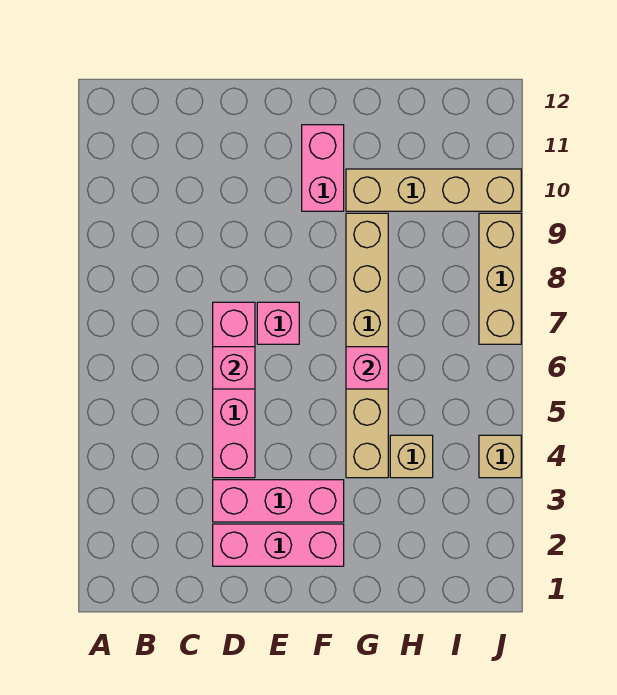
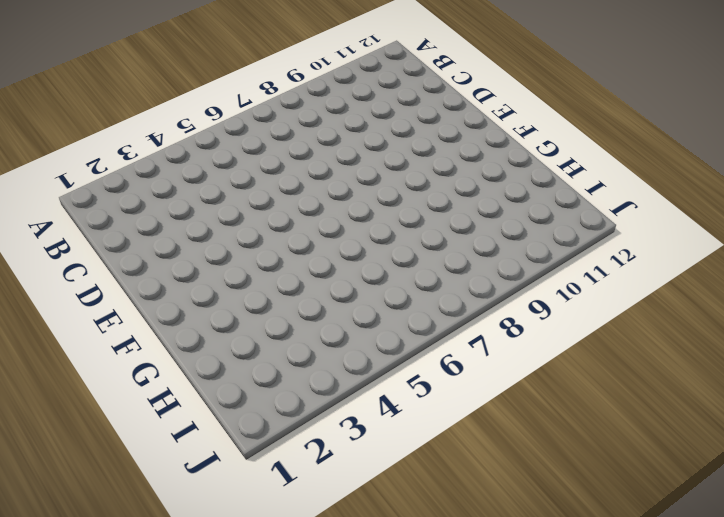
none -> pink 1x3 brick [213,524,344,566]
none -> pink 1x3 brick [213,480,344,522]
none -> pink 1x4 brick [213,302,255,478]

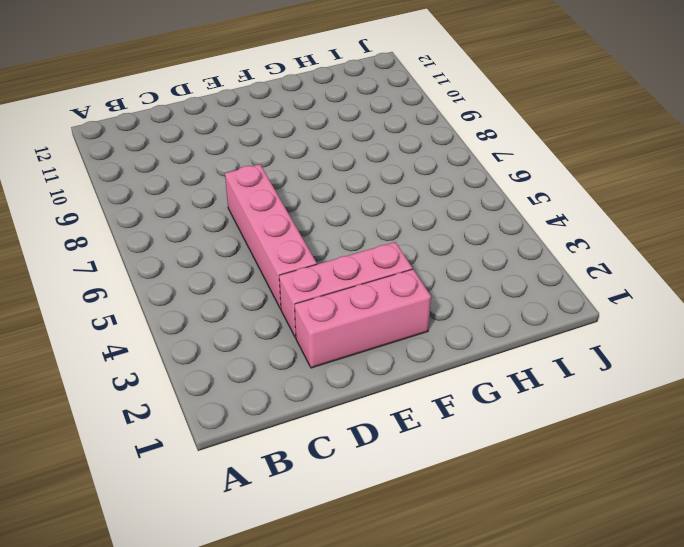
none -> pink 1x1 brick [257,302,299,344]
none -> pink 1x2 brick [302,125,344,211]
none -> tan 1x6 brick [346,213,388,478]

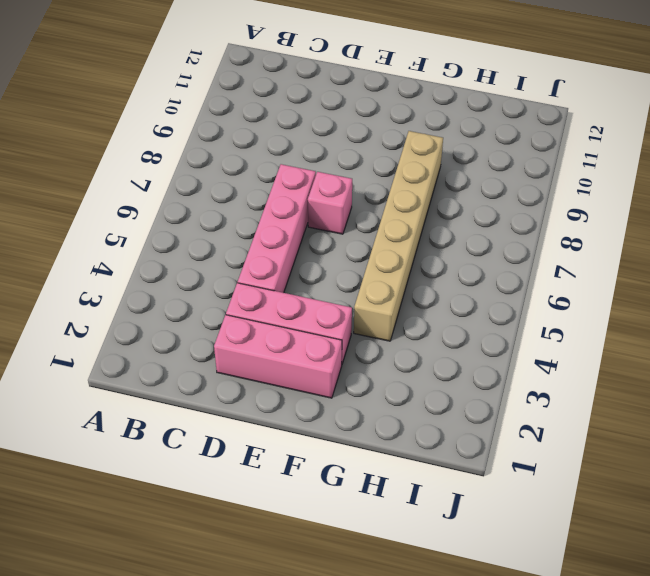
none -> pink 1x2 brick [302,125,344,211]
none -> tan 1x4 brick [346,169,521,211]
none -> tan 1x1 brick [390,435,433,478]

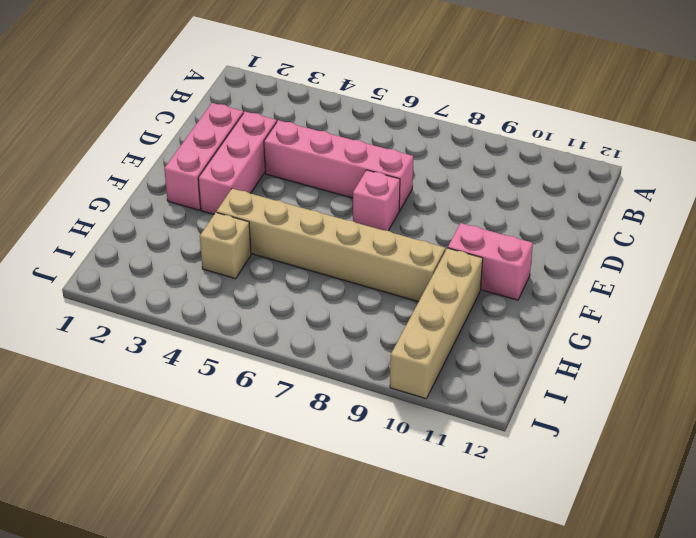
none -> tan 1x1 brick [479,435,521,478]
none -> tan 1x3 brick [479,213,521,344]
none -> pink 1x1 brick [213,347,255,389]

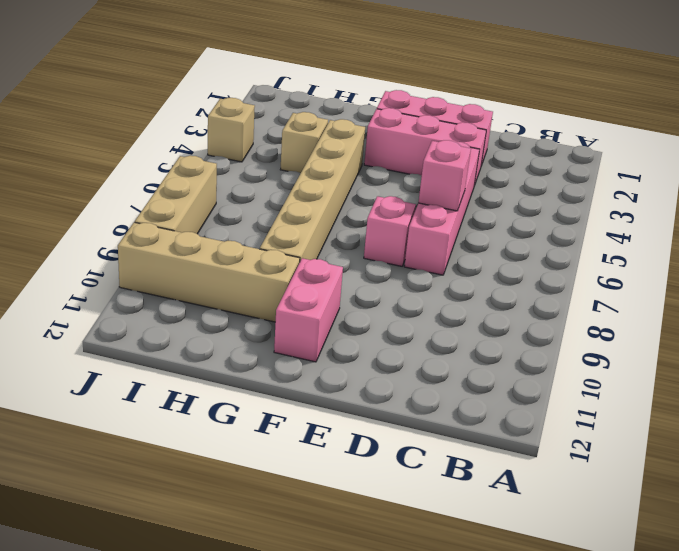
none -> pink 1x1 brick [346,347,388,389]

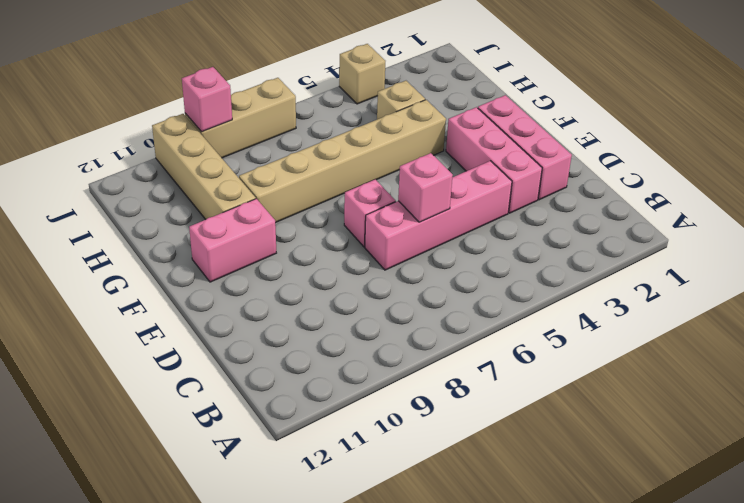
pink 1x1 brick [182,67,232,132] -> pink 1x1 brick moved to [346,347,388,389]

